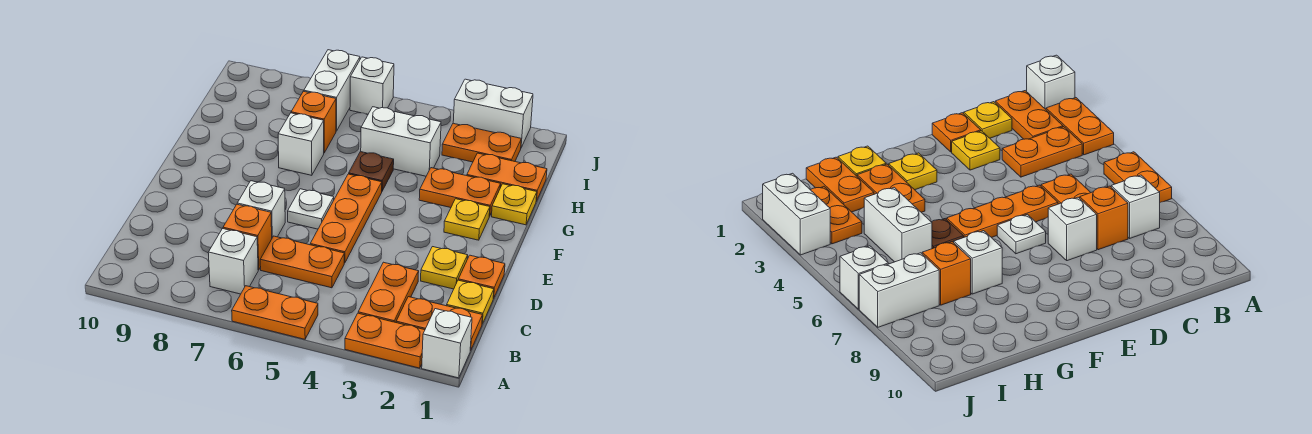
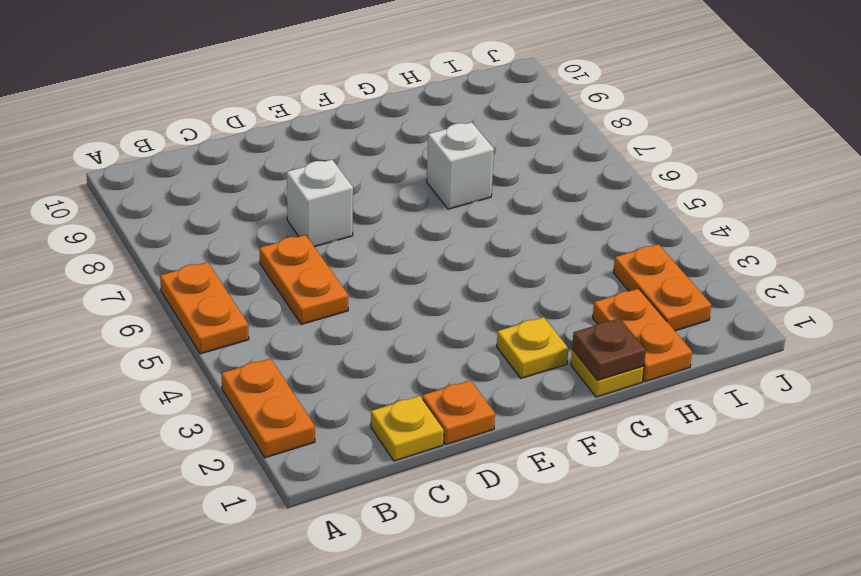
brown 1x1 plate [572,318,646,380] -> brown 1x1 plate moved to [349,152,394,191]
none -> white 1x1 brick [422,309,472,378]
none -> orange 1x2 plate [396,297,482,351]
none -> orange 1x2 plate [358,262,419,322]

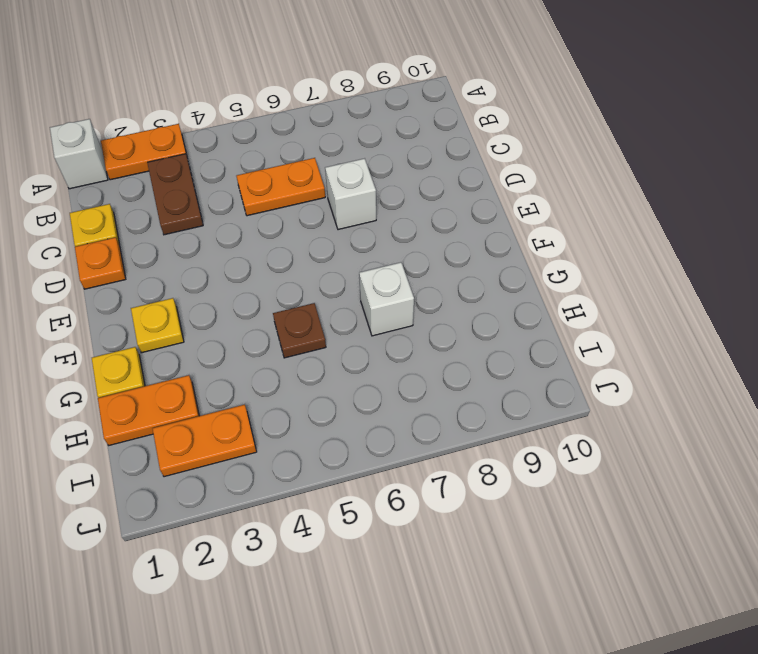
brown 1x2 plate [147,154,203,235] -> orange 1x2 plate [358,262,419,322]
none -> orange 1x2 plate [232,286,318,339]
none -> orange 1x2 plate [396,297,482,351]
none -> white 1x1 brick [208,229,258,294]

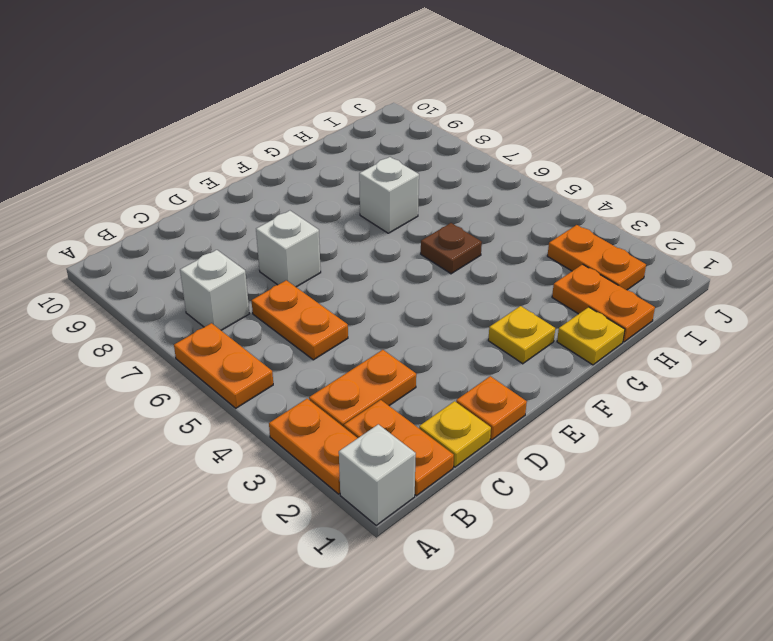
none -> orange 1x1 brick [223,204,272,270]
none -> yellow 1x1 plate [421,247,468,289]
none -> orange 1x3 plate [310,174,382,263]

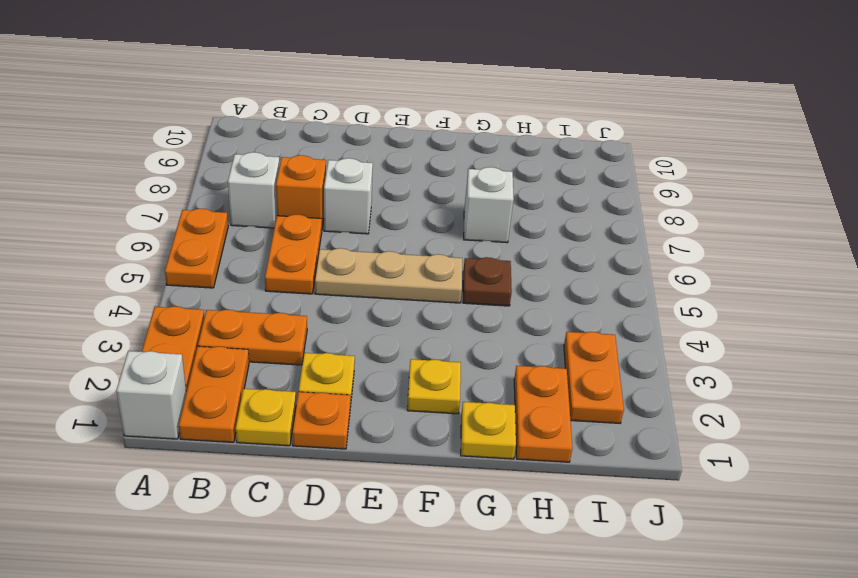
tan 1x3 plate [315,248,462,303] -> orange 1x3 plate [310,174,382,263]
none -> white 1x1 plate [288,189,334,229]
none -> orange 1x2 plate [419,168,501,216]
none -> white 1x2 brick [361,107,441,176]

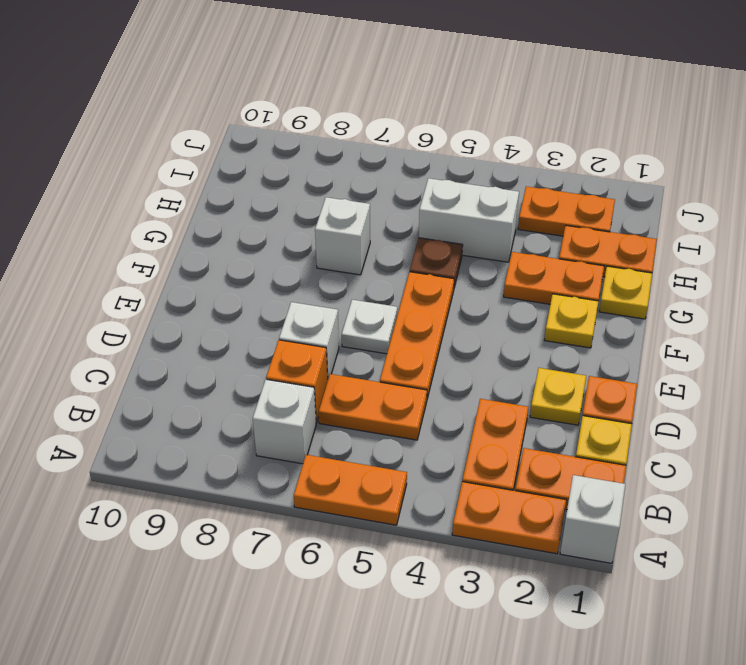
none -> orange 1x1 brick [291,91,336,153]
none -> white 1x2 brick [304,50,360,131]
none -> white 1x2 brick [453,79,533,147]

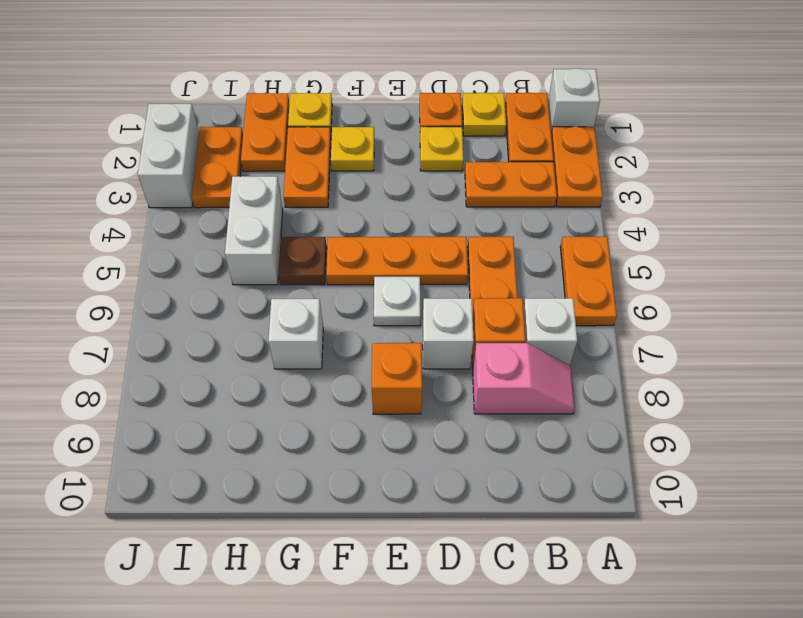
pink 1x2 slope [473,343,575,414] -> none
orange 1x1 brick [372,343,422,414] -> orange 1x1 brick moved to [291,91,336,153]
none -> white 1x2 brick [304,50,360,131]
none -> white 1x1 brick [350,57,394,114]

